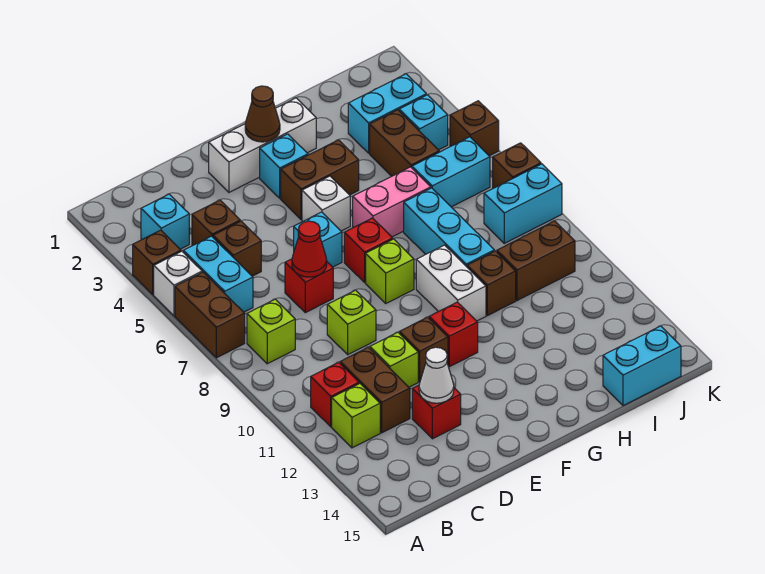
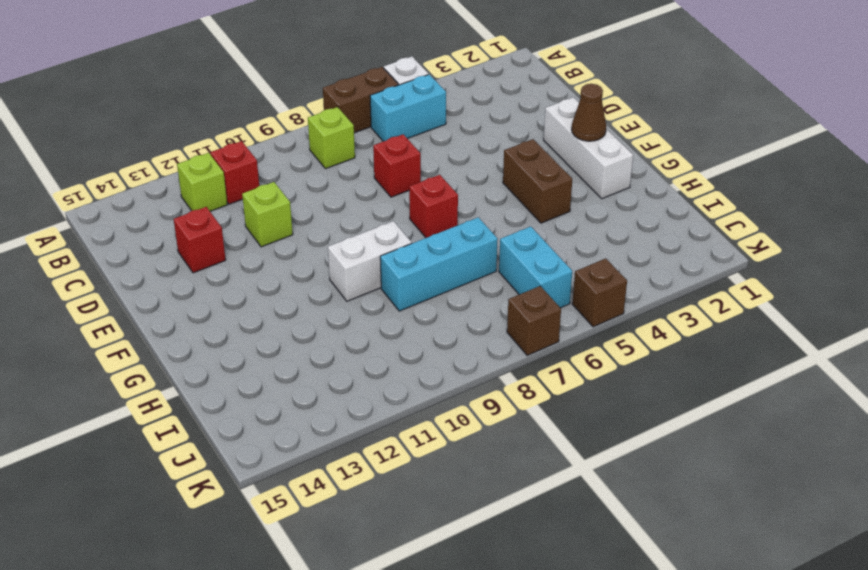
none -> brown 1x1 brick [133,230,181,295]
none -> cyan 1x1 brick [141,194,189,249]
none -> brown 1x1 brick [192,200,240,245]
none -> brown 1x1 brick [213,221,261,276]

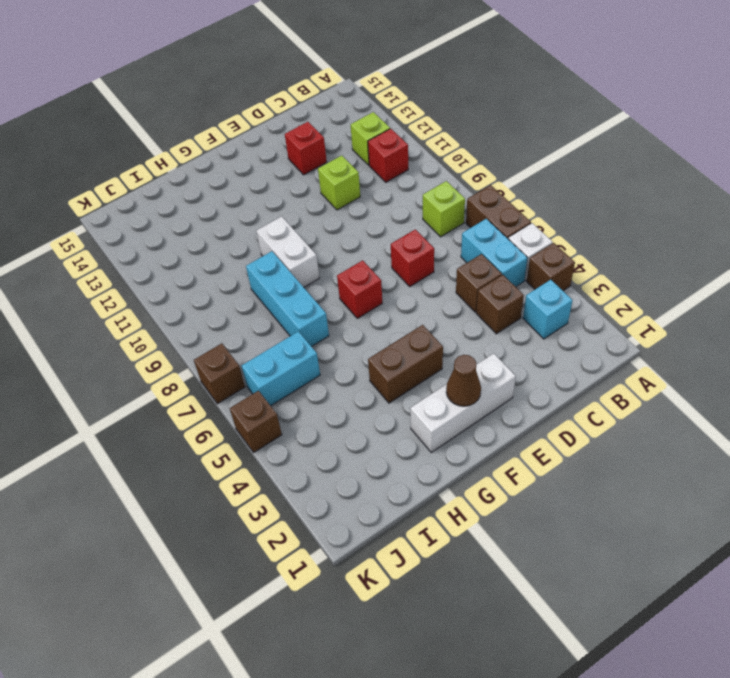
none -> brown 1x2 brick [340,347,410,433]
none -> lime 1x1 brick [327,290,376,355]
none -> cyan 1x1 brick [294,212,342,267]
none -> brown 1x1 brick [400,317,448,382]

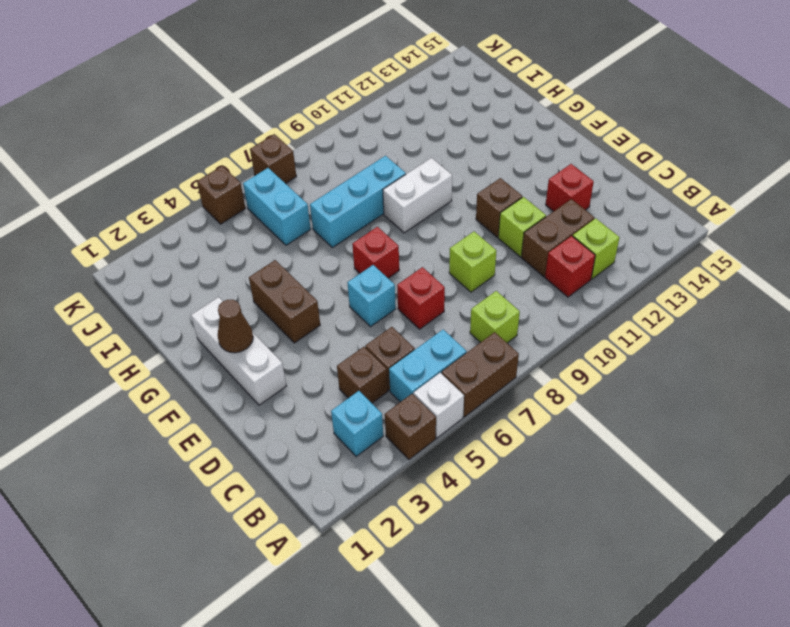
none -> cyan 1x1 brick [260,134,308,198]
none -> white 1x1 brick [302,176,350,231]
none -> lime 1x1 brick [366,239,414,303]
none -> red 1x1 brick [429,302,478,367]

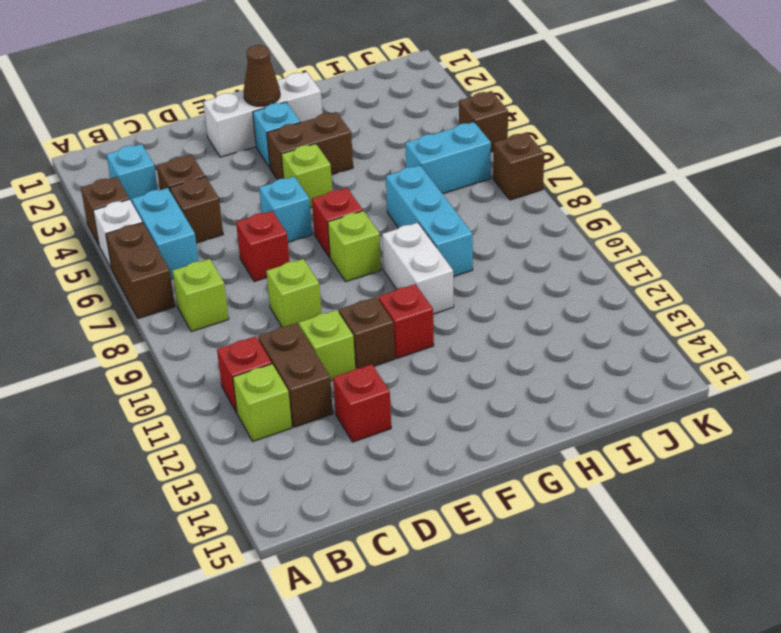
lime 1x1 brick [281,144,332,208] -> white 1x1 brick [302,176,350,231]
none -> pink 1x2 brick [353,167,431,237]
none -> brown 1x1 brick [467,251,516,316]
none -> cyan 1x2 brick [348,74,426,153]
none -> brown 1x2 brick [370,110,439,176]

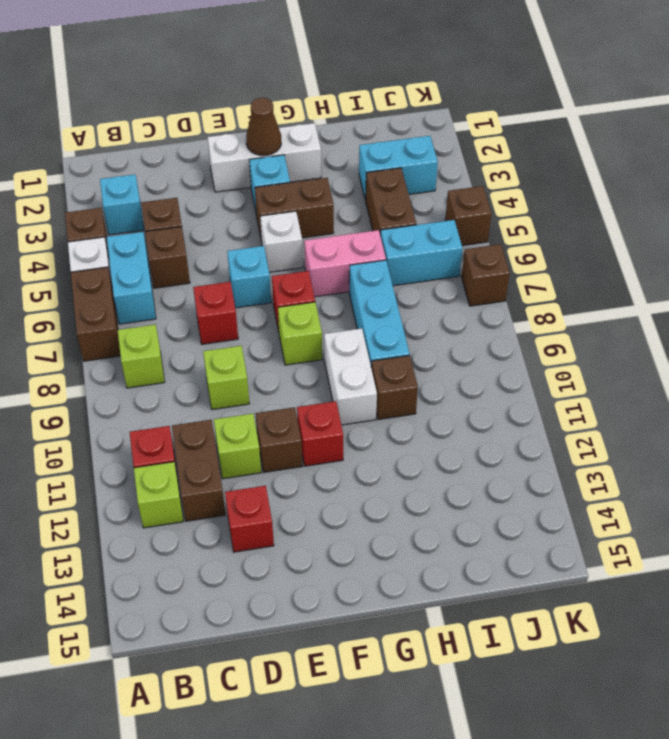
none -> brown 1x2 brick [497,221,575,301]
none -> cyan 1x2 brick [603,326,681,406]
none -> cyan 1x1 brick [399,95,448,150]
none -> cyan 1x2 brick [484,164,562,243]

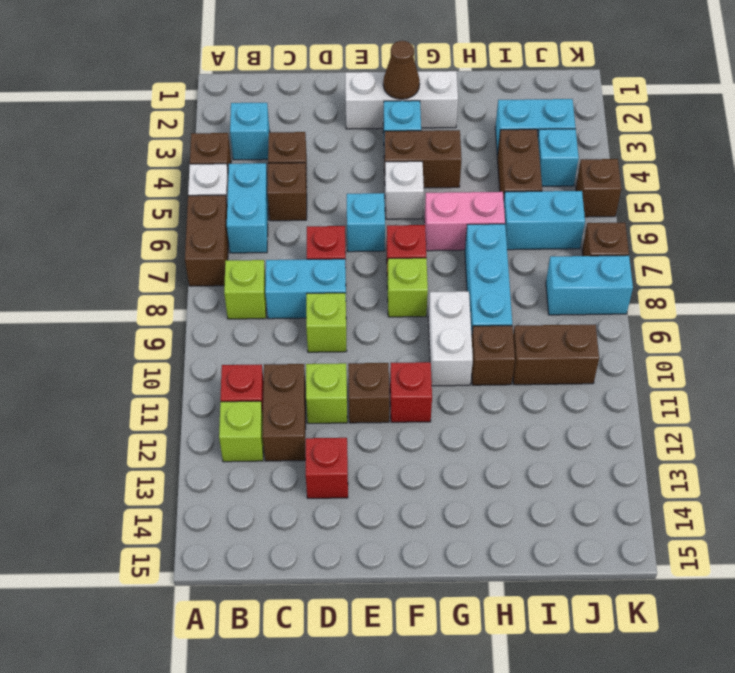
cyan 1x2 brick [265,259,346,319] -> cyan 1x2 brick moved to [603,326,681,406]
none -> red 1x1 cone [292,221,327,277]
none -> white 1x1 cone [419,347,454,403]

